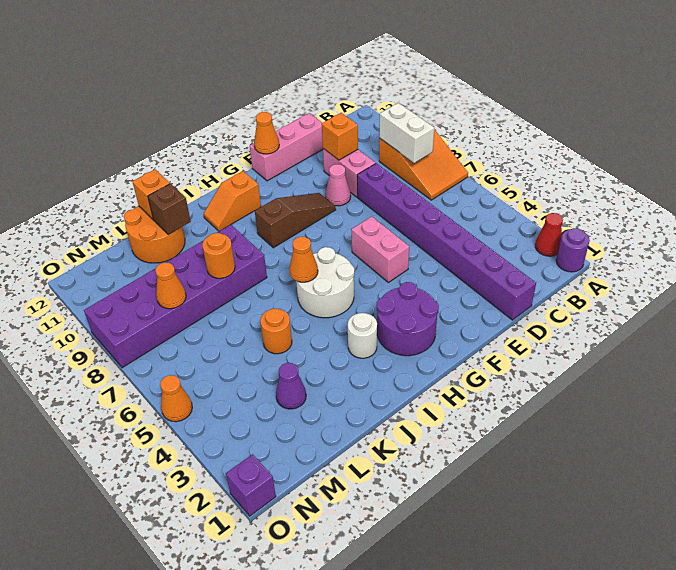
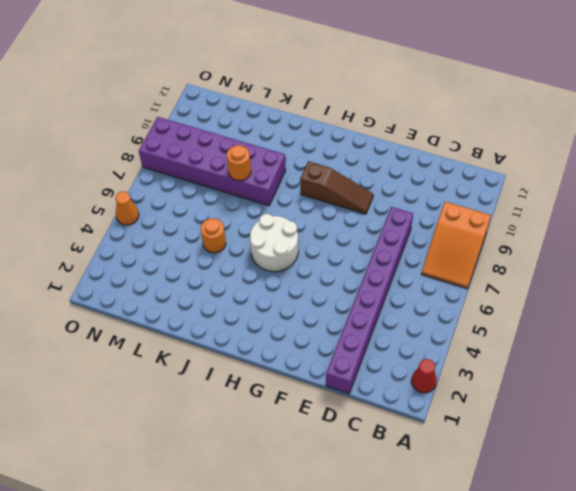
none -> purple 1x1 round brick [556,228,590,272]
none -> pink 1x2 brick [323,149,376,197]
none -> pink 1x3 brick [250,113,323,181]

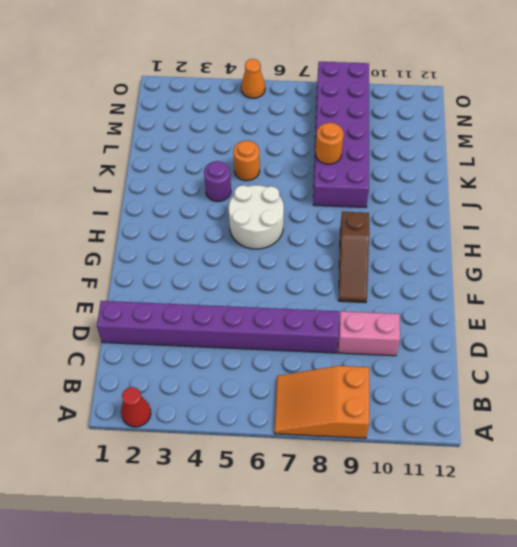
purple 1x1 round brick [204,161,231,202] -> purple 1x1 round brick moved to [556,228,590,272]
none -> pink 1x3 brick [250,113,323,181]
none -> pink 1x1 cone [325,164,351,206]
none -> pink 1x2 brick [351,217,409,282]

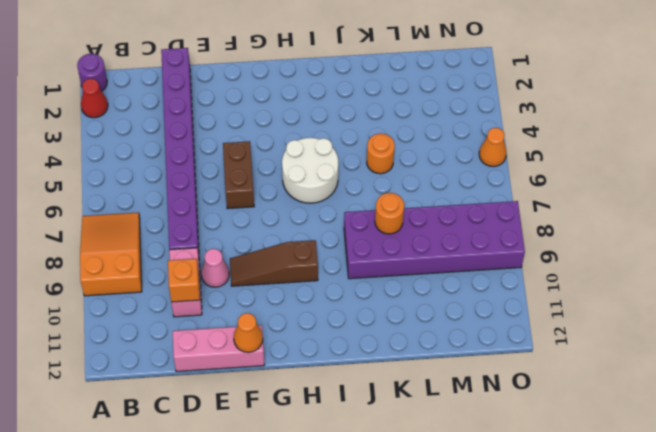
brown 1x2 brick [223,141,254,209] -> pink 1x2 brick [351,217,409,282]
none -> purple 2x2 round brick [377,282,439,356]
none -> orange 1x2 slope [204,171,261,231]
none -> white 1x1 round brick [348,313,377,358]

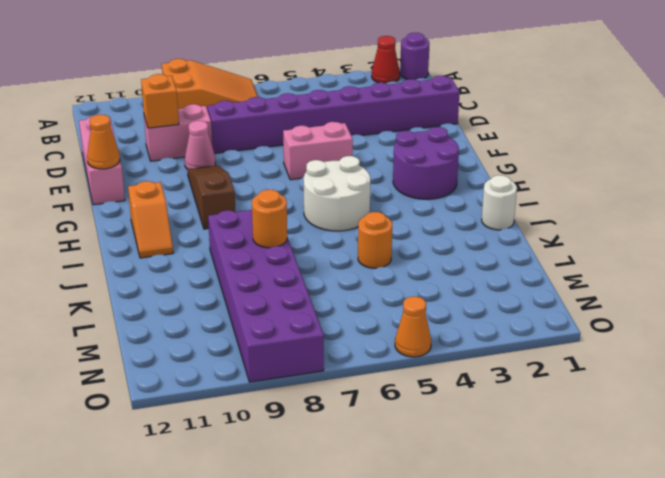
white 1x1 round brick [482,175,517,230] -> white 1x1 round brick moved to [348,313,377,358]
none -> orange 2x2 round brick [124,206,185,263]
none -> purple 1x1 cone [276,363,306,409]
none -> purple 1x1 brick [226,454,276,516]

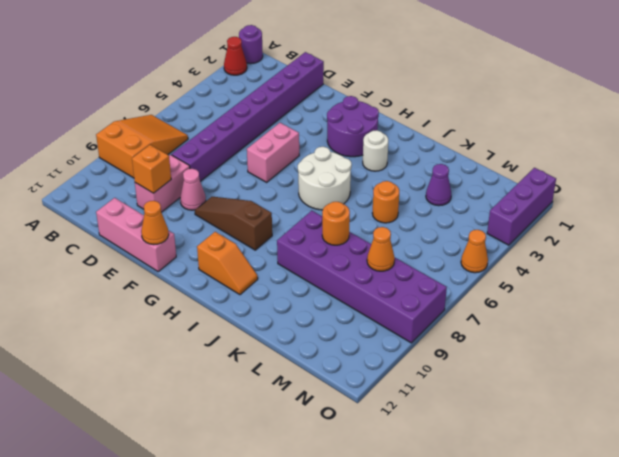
purple 1x3 brick [487,168,556,245] -> purple 1x1 brick [226,454,276,516]
none -> orange 2x2 round brick [124,206,185,263]
none -> white 1x2 brick [379,103,434,163]
none -> orange 1x1 cone [289,237,318,282]

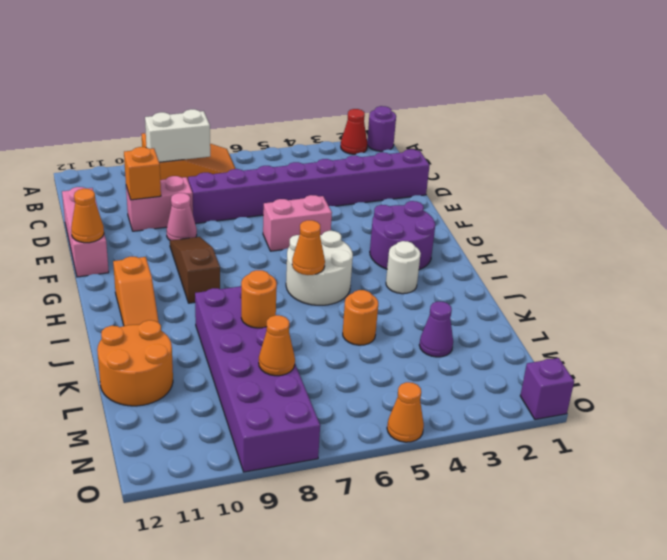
none -> brown 1x1 brick [148,184,191,235]
none -> orange 1x1 brick [133,170,170,219]

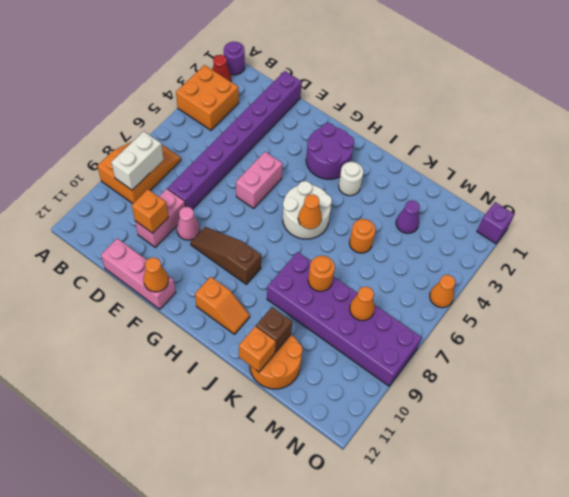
orange 2x2 brick [176,65,239,130] -> none

